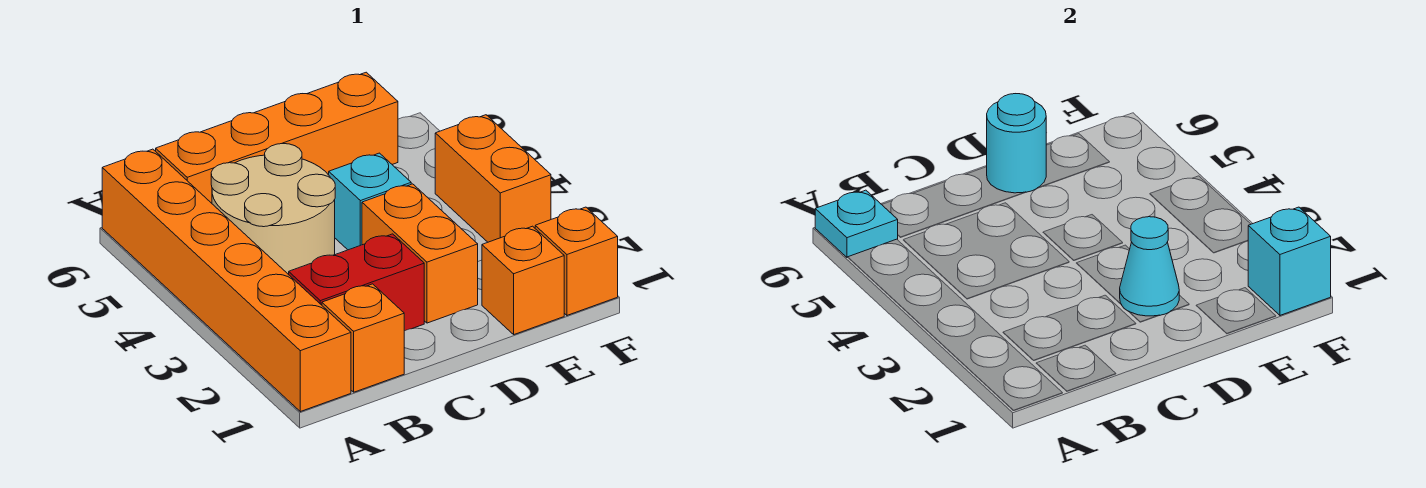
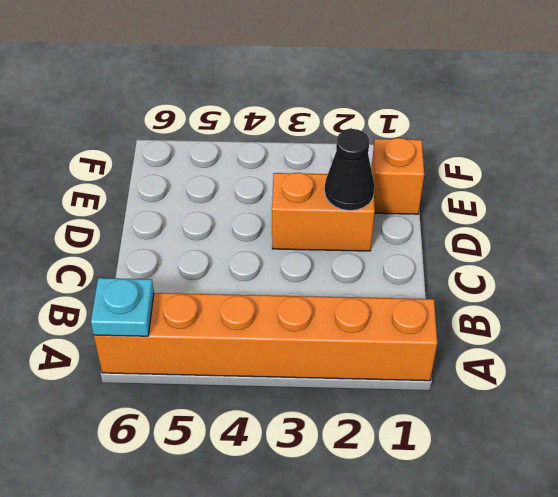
black 1x1 cone [325,129,375,211] -> cyan 1x1 cone [1120,217,1179,316]
none -> orange 1x1 brick [322,284,404,392]
none -> red 1x2 brick [289,234,424,331]
none -> tan 2x2 round brick [211,144,335,275]

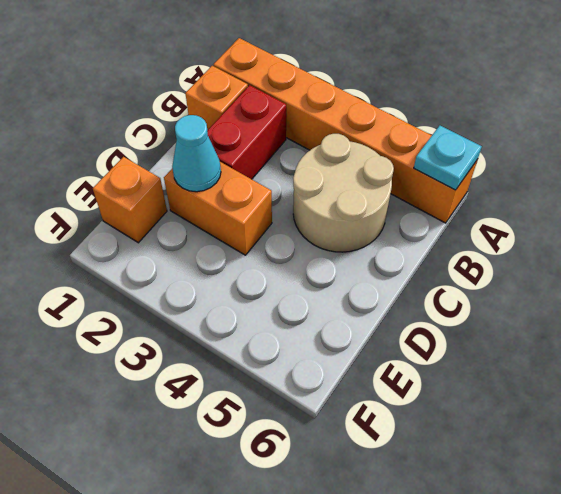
none -> orange 1x4 brick [156,72,398,203]
none -> cyan 1x1 brick [329,153,411,250]
none -> orange 1x1 brick [535,207,618,315]

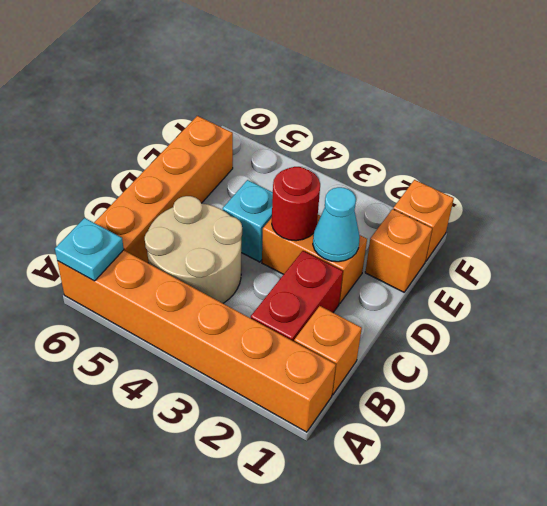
red 1x1 round brick [272,167,320,241] -> none
none -> orange 1x2 brick [435,115,551,242]
none -> cyan 1x1 round brick [987,94,1046,193]
none -> cyan 1x1 brick [1248,207,1331,315]

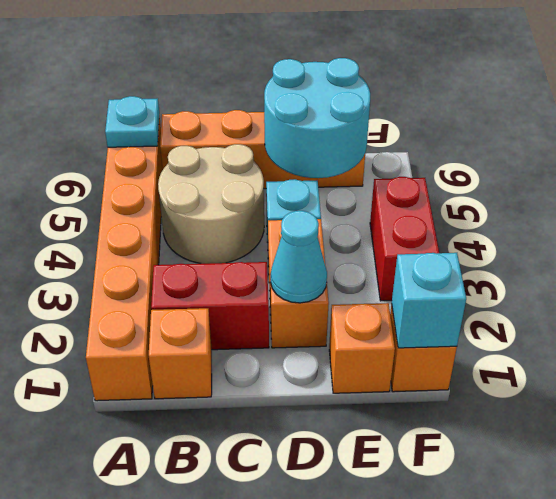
cyan 2x2 round brick [264,58,370,178] -> cyan 1x1 round brick [987,94,1046,193]
red 1x2 brick [370,177,439,301] -> orange 1x2 brick [435,115,551,242]

